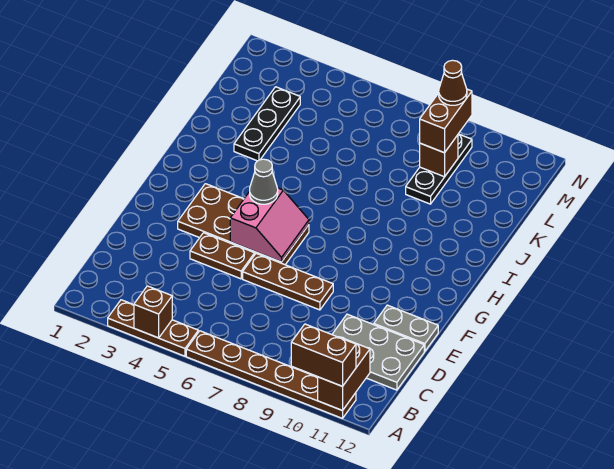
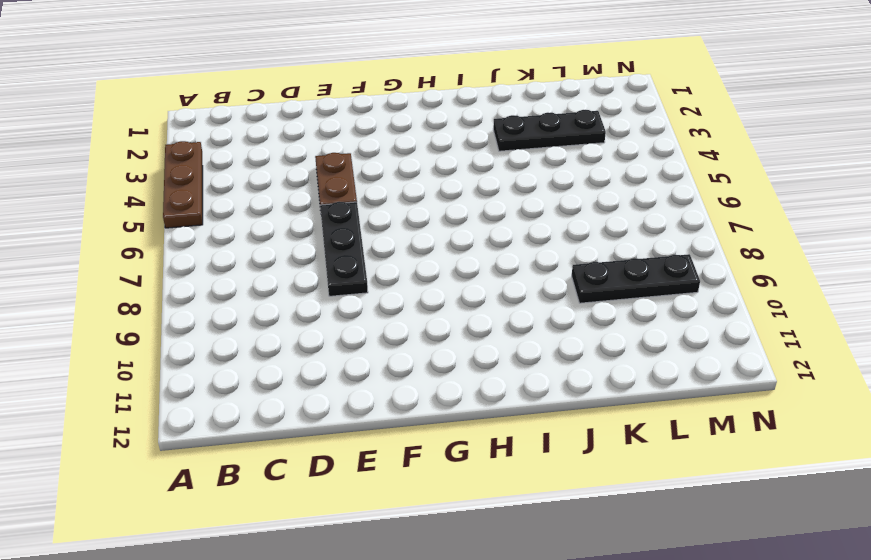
black 1x3 plate [320,202,368,296] -> brown 1x3 plate [243,254,333,310]
none -> brown 1x6 plate [186,331,356,418]
none -> grey 2x3 plate [332,314,424,390]
none -> grey 1x2 plate [374,305,438,351]

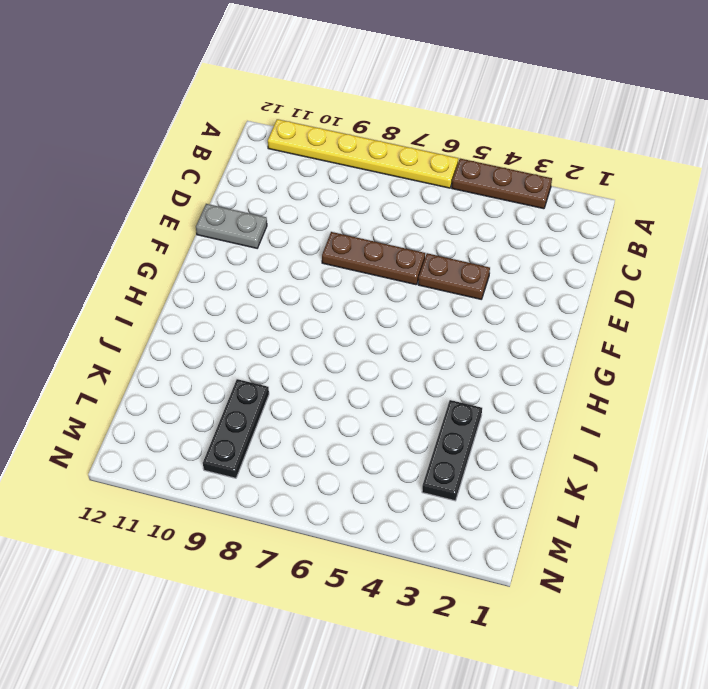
yellow 1x6 plate [268,119,458,188] -> brown 1x6 plate [186,331,356,418]
none -> grey 2x3 plate [332,314,424,390]
none -> brown 2x4 plate [178,184,309,265]
none -> brown 1x1 brick [134,286,172,338]

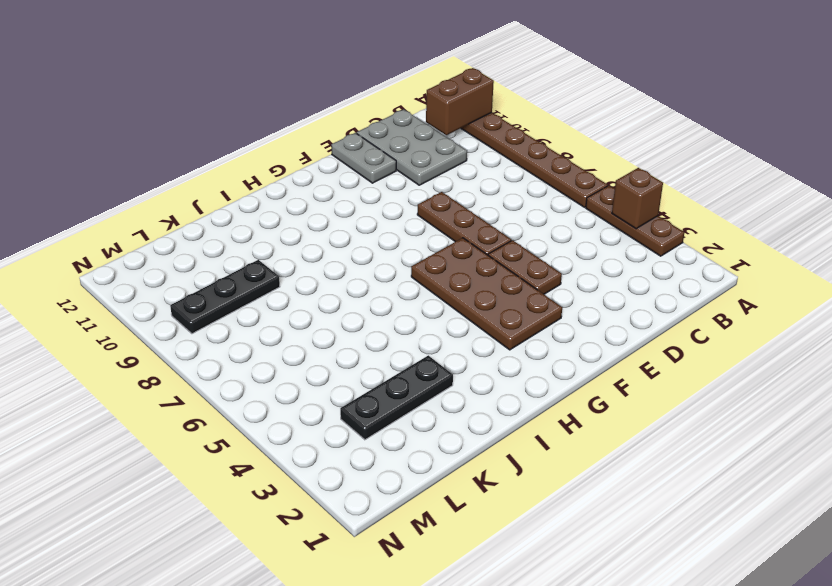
none -> pink 2x2 slope [230,188,309,262]
none -> brown 1x1 brick [420,135,458,177]
none -> brown 1x2 brick [291,324,356,386]

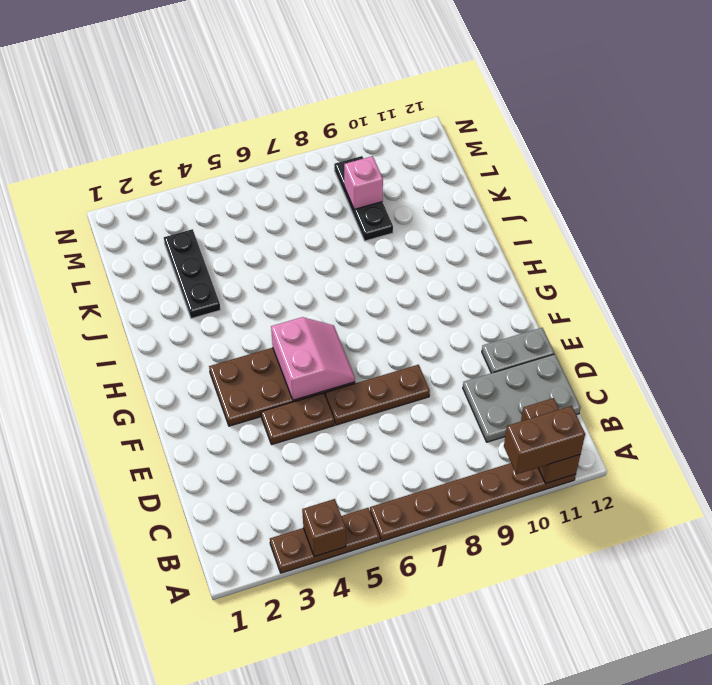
pink 1x1 brick [344,156,383,209] -> brown 1x1 brick [420,135,458,177]
none -> grey 1x1 cone [250,159,278,204]
none -> brown 1x2 brick [420,89,472,153]
none -> brown 1x1 cone [439,60,467,105]

